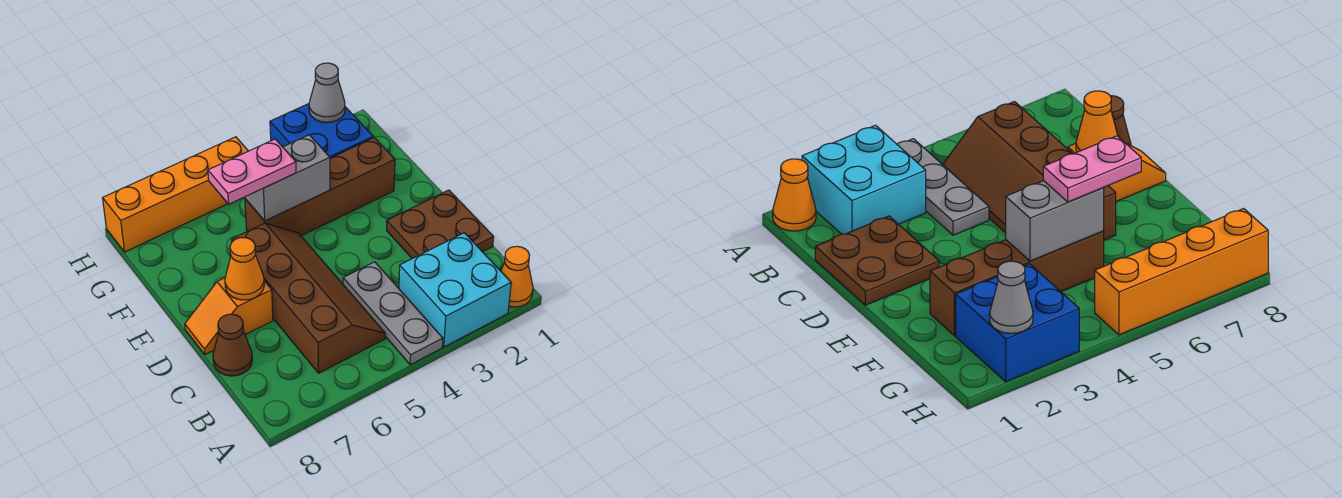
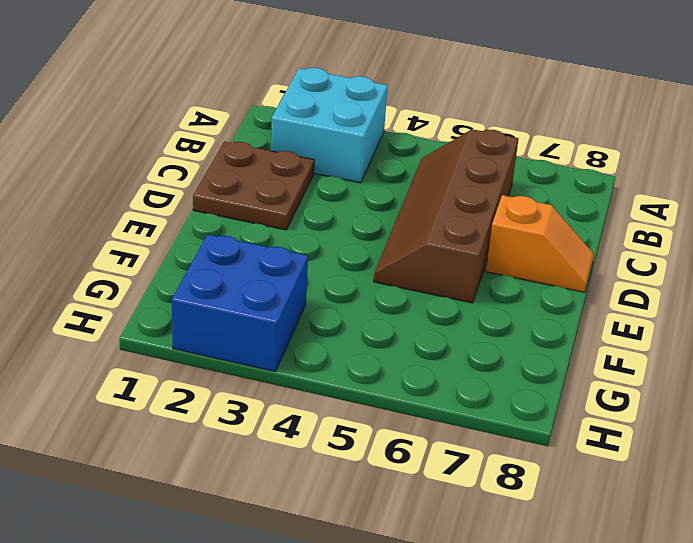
none -> orange 1x1 cone [501,246,533,307]
none -> grey 1x3 plate [343,262,443,365]
none -> brown 1x1 cone [213,314,252,376]

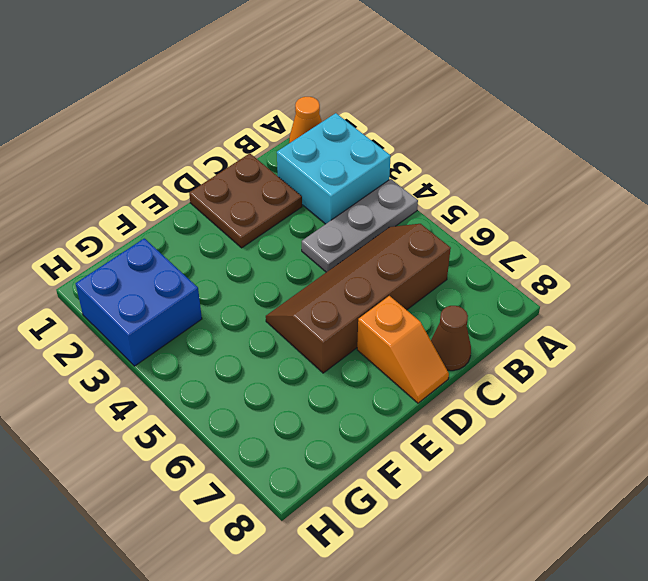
none -> brown 1x4 brick [245,138,395,236]
none -> orange 1x4 brick [103,137,248,252]
none -> orange 1x1 cone [225,238,264,300]

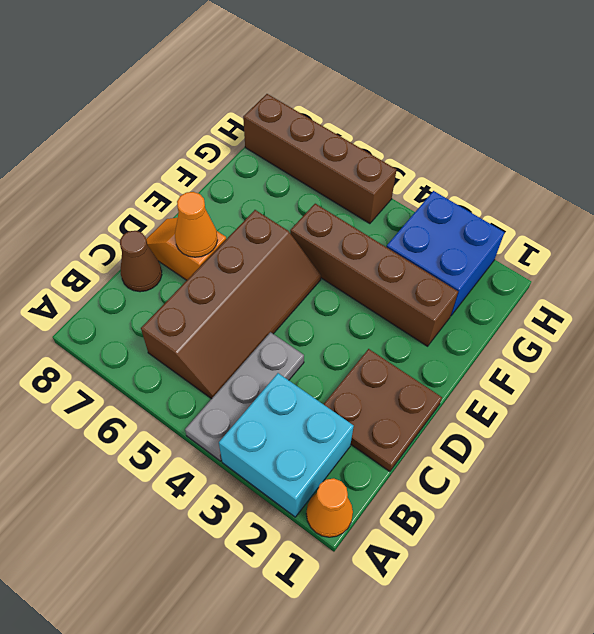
brown 1x4 brick [243,94,397,224] -> orange 1x4 brick [103,137,248,252]
none -> grey 1x2 brick [245,135,330,221]
none -> grey 1x1 cone [309,63,345,123]
none -> pink 1x2 plate [208,139,296,204]

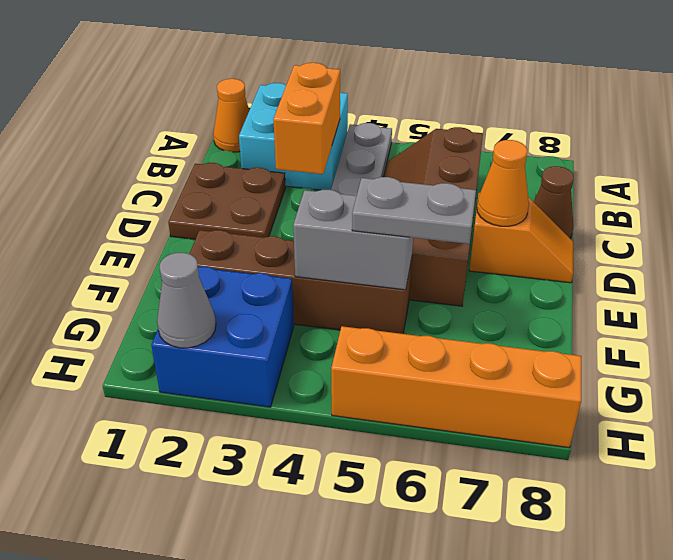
orange 1x2 brick [273,63,340,174] -> none
grey 1x2 plate [352,177,476,244] -> pink 1x2 plate [208,139,296,204]

